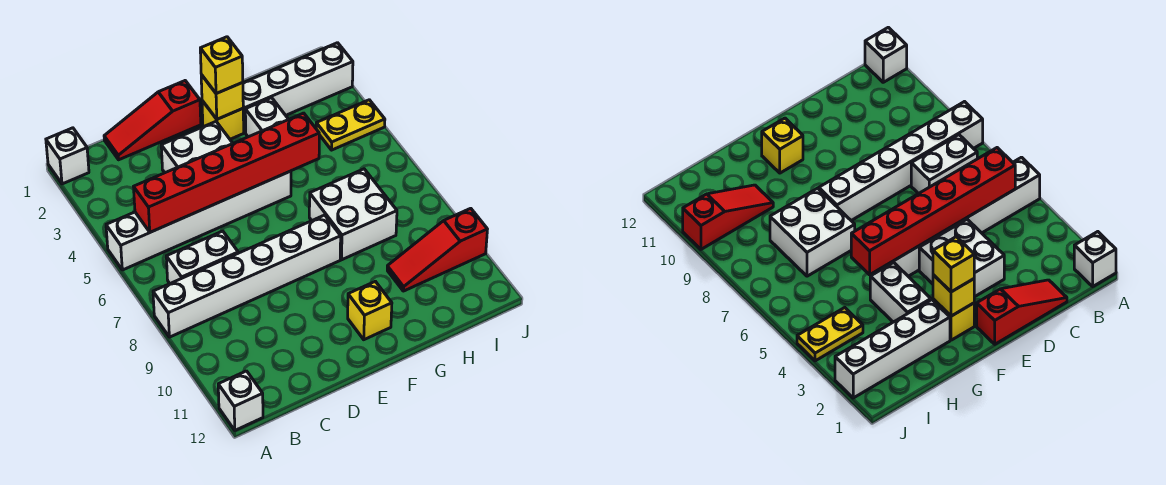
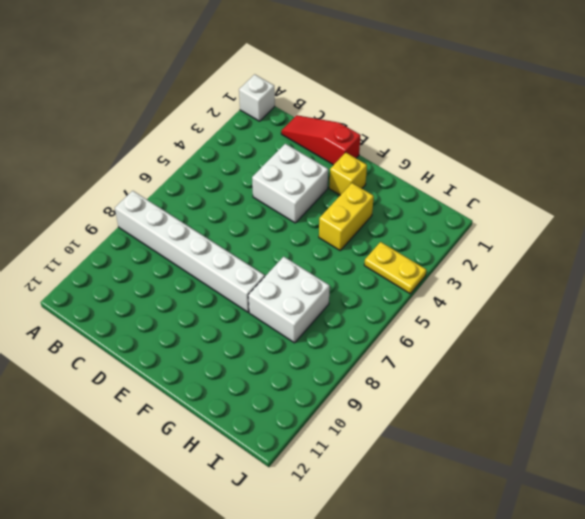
yellow 1x2 brick [319,183,374,250] -> white 1x2 brick [245,98,288,137]
none -> white 1x6 brick [106,171,291,270]
none -> white 1x1 brick [218,371,263,430]
none -> white 1x2 brick [166,231,238,283]

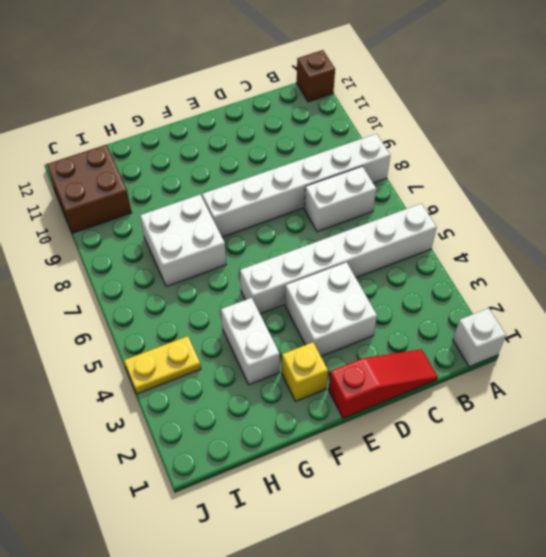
brown 1x1 brick [297,50,335,102] -> white 1x1 brick [218,371,263,430]
brown 2x2 brick [47,145,132,233] -> red 1x3 slope [387,208,487,291]
none -> yellow 1x1 brick [348,281,392,340]
none -> white 1x4 brick [243,43,353,133]
none -> red 1x6 brick [134,113,319,232]

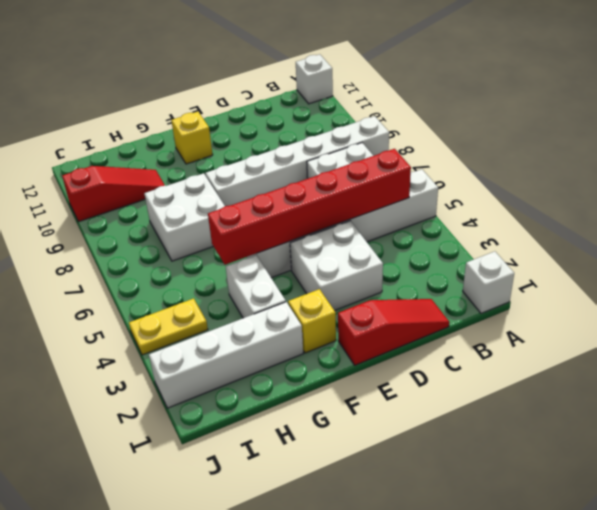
none -> yellow 1x1 brick [201,75,243,119]
none -> yellow 1x1 brick [200,37,243,94]

